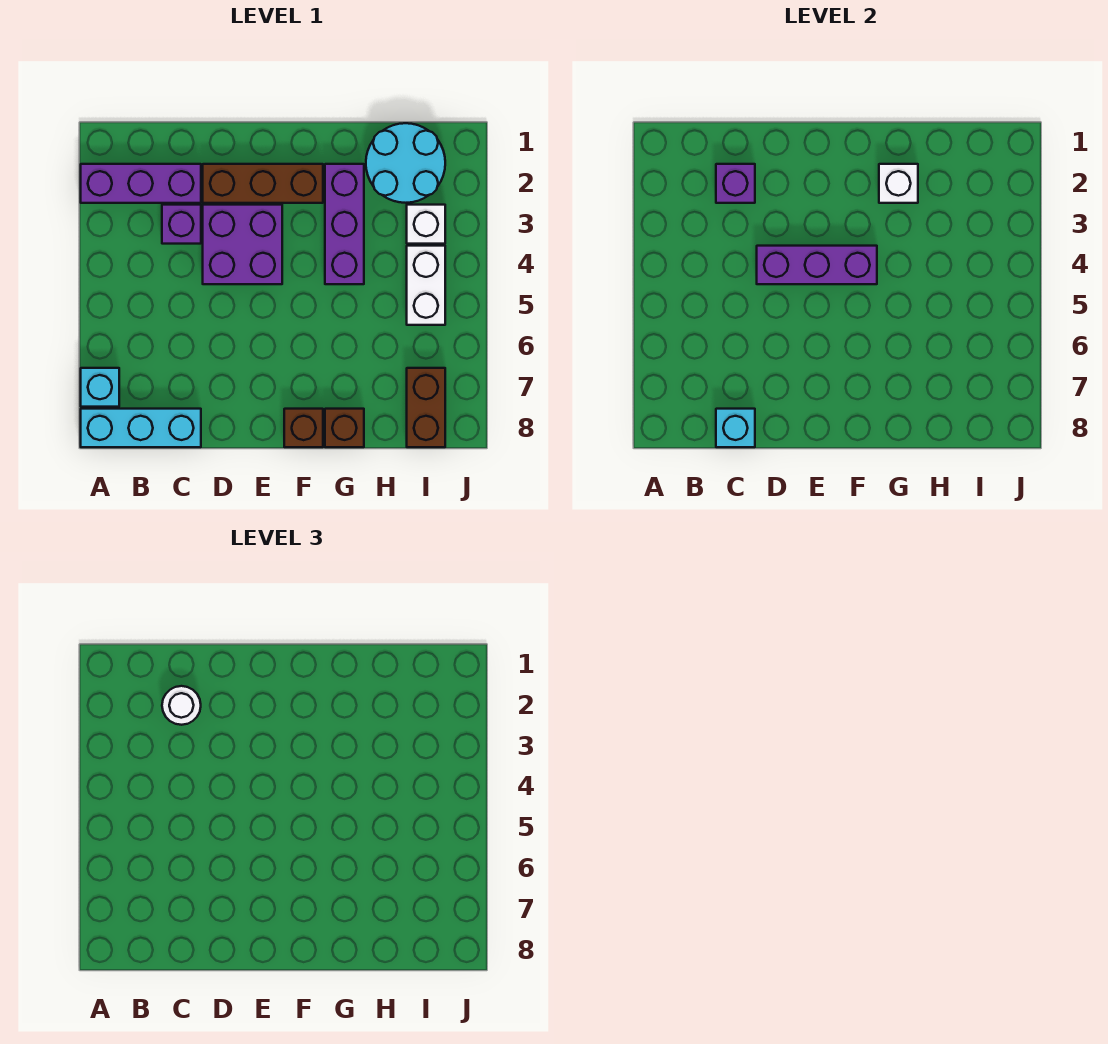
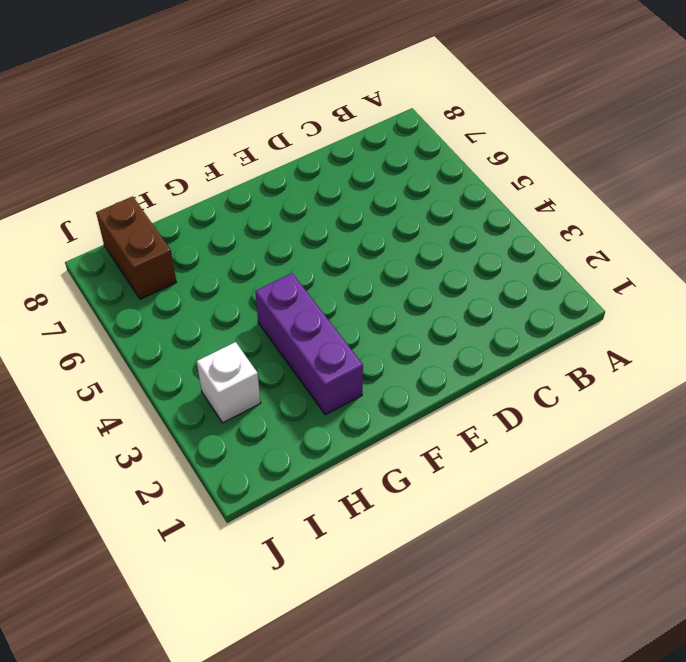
none -> purple 1x3 brick [81,164,201,203]
none -> cyan 1x1 brick [81,368,119,407]
none -> cyan 1x3 brick [81,409,201,447]

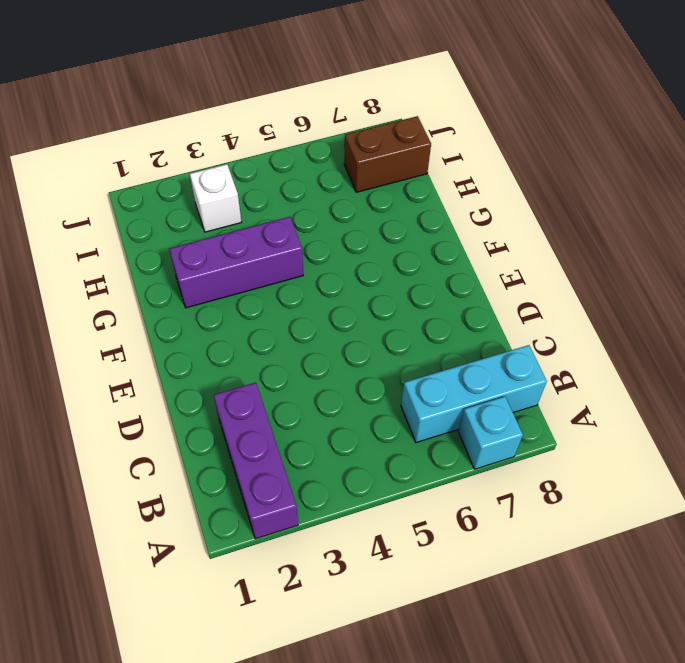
cyan 1x3 brick [401,345,547,442] -> cyan 1x3 brick turned to [81,409,201,447]
none -> purple 1x1 brick [162,205,201,244]
none -> brown 1x3 brick [203,164,323,203]
none -> purple 2x2 brick [203,205,282,284]

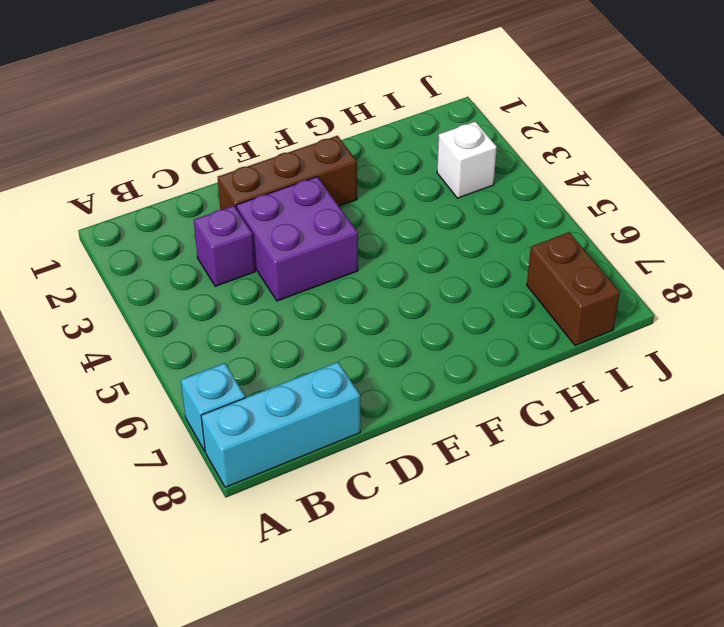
none -> purple 1x3 brick [81,164,201,203]
none -> brown 1x1 brick [284,409,323,447]
none -> purple 1x3 brick [325,164,364,284]

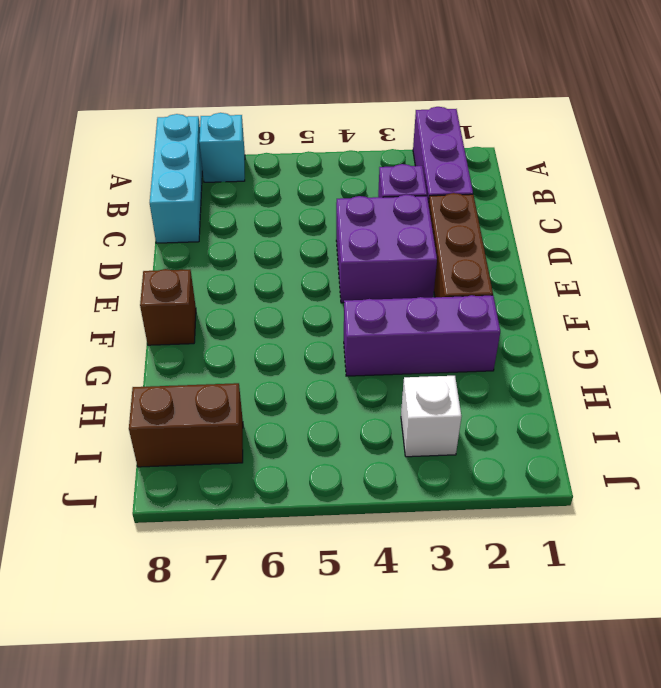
none -> brown 1x1 brick [325,409,364,447]
none -> cyan 2x2 round brick [366,123,445,203]
none -> white 1x2 brick [407,246,445,325]

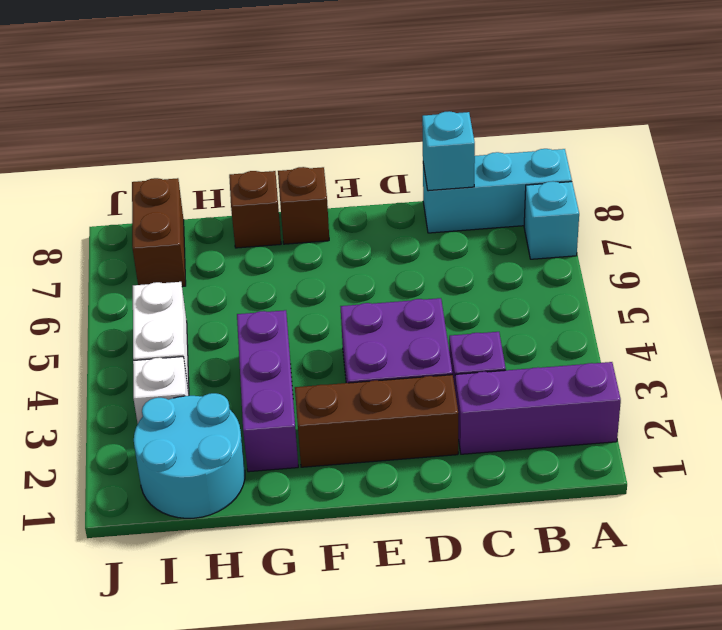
none -> purple 1x1 brick [716,164,755,203]
none -> purple 1x3 brick [757,246,877,284]
none -> white 1x1 brick [879,164,918,203]

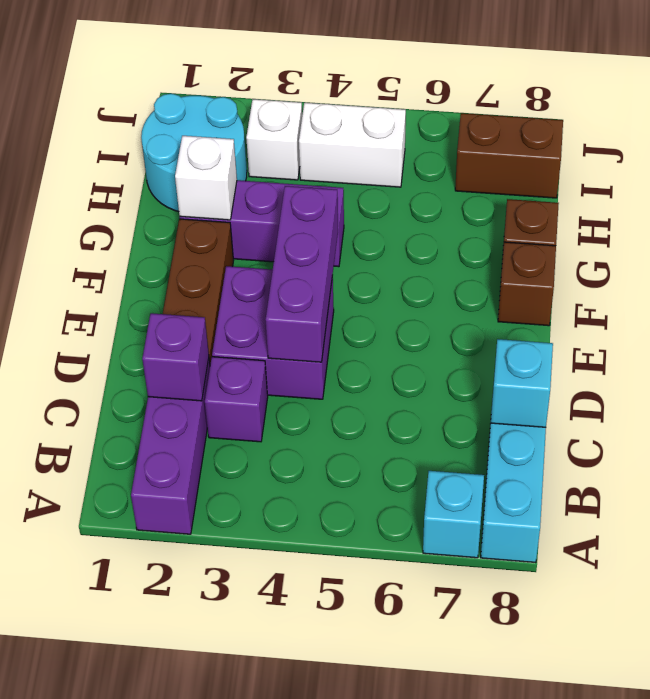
none -> white 1x1 round brick [162,686,201,725]

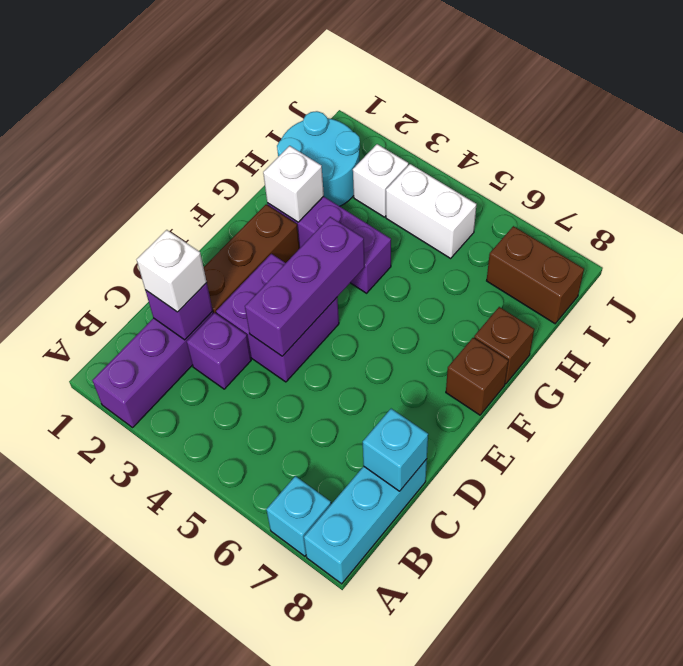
white 1x1 brick [137,230,207,312] -> white 1x1 round brick [162,686,201,725]

